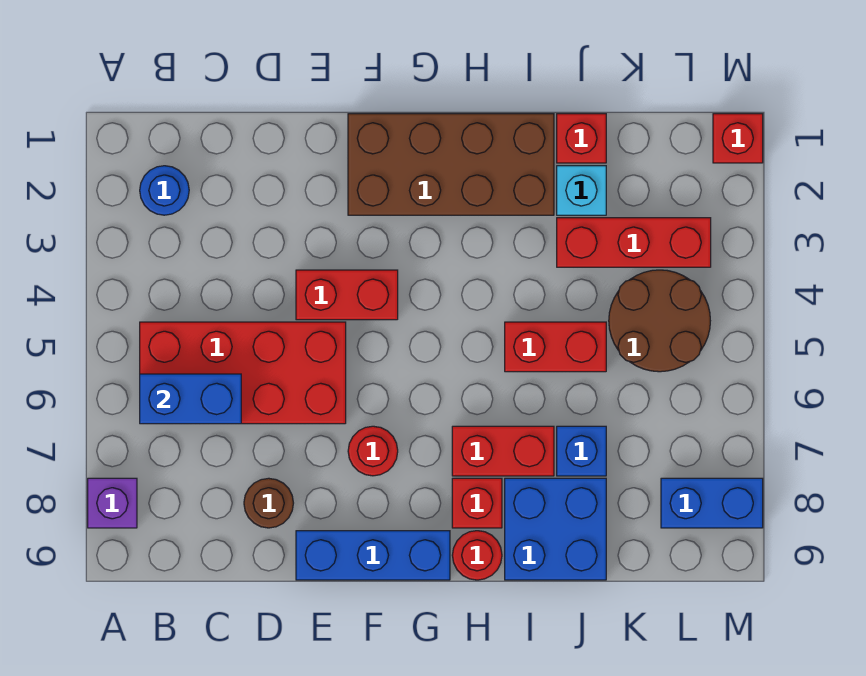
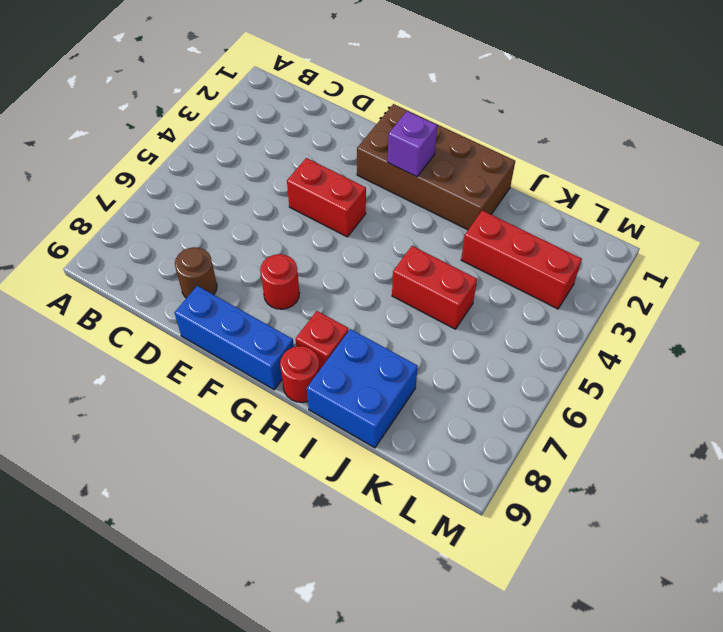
purple 1x1 brick [388,111,437,177] -> purple 1x1 brick moved to [88,478,137,528]
none -> blue 1x1 round brick [140,166,189,215]
none -> red 2x4 brick [140,322,346,424]
none -> red 1x2 brick [452,426,554,476]

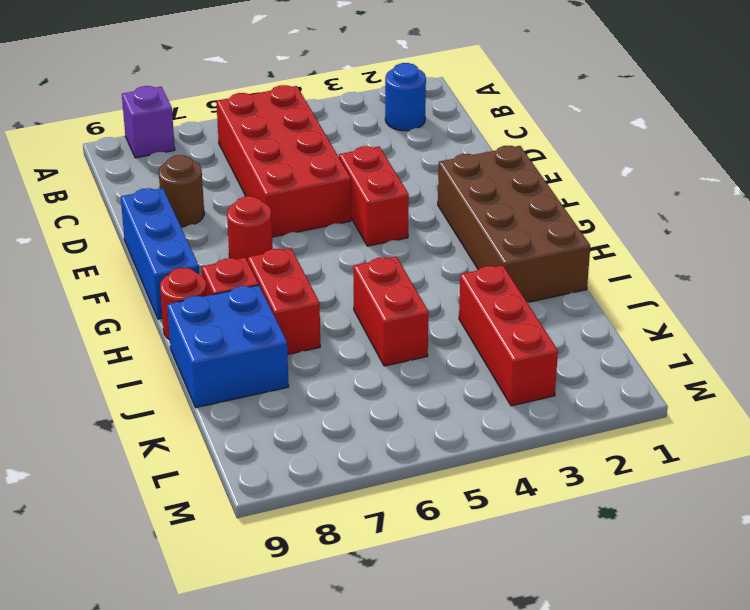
none -> red 1x1 brick [557,114,606,163]
none -> cyan 1x1 brick [557,166,606,215]
none -> blue 1x1 brick [557,426,606,476]

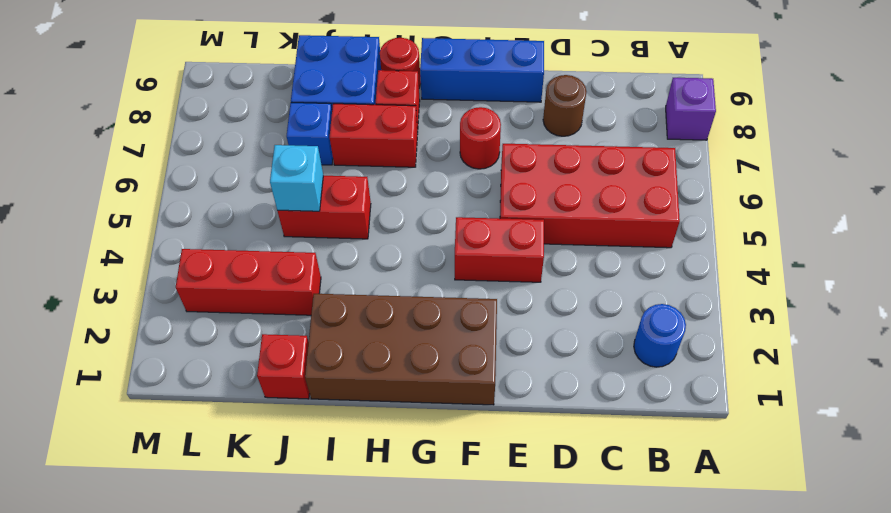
cyan 1x1 brick [270,145,323,211] -> cyan 1x1 brick moved to [557,166,606,215]
none -> brown 2x2 round brick [609,270,710,372]
none -> blue 1x2 brick [661,478,763,528]
none -> red 1x1 brick [713,114,763,163]

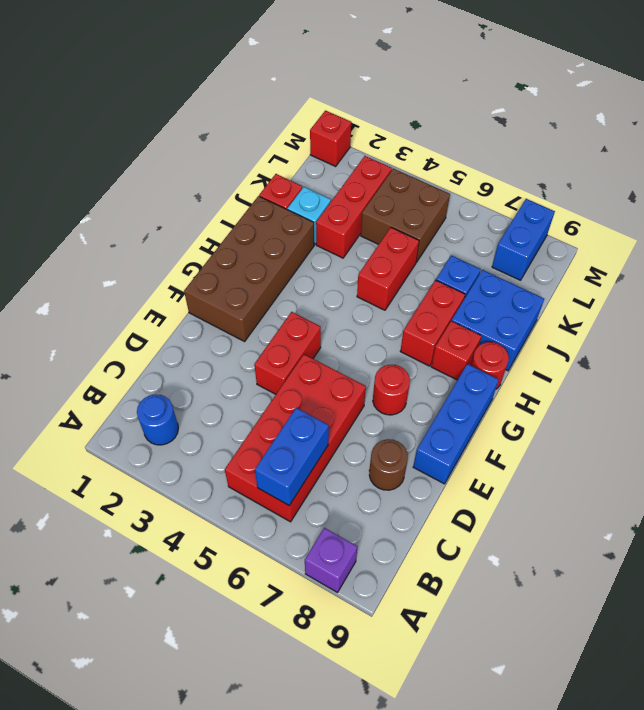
brown 2x2 brick [361,169,450,262] -> brown 2x2 round brick [609,270,710,372]

